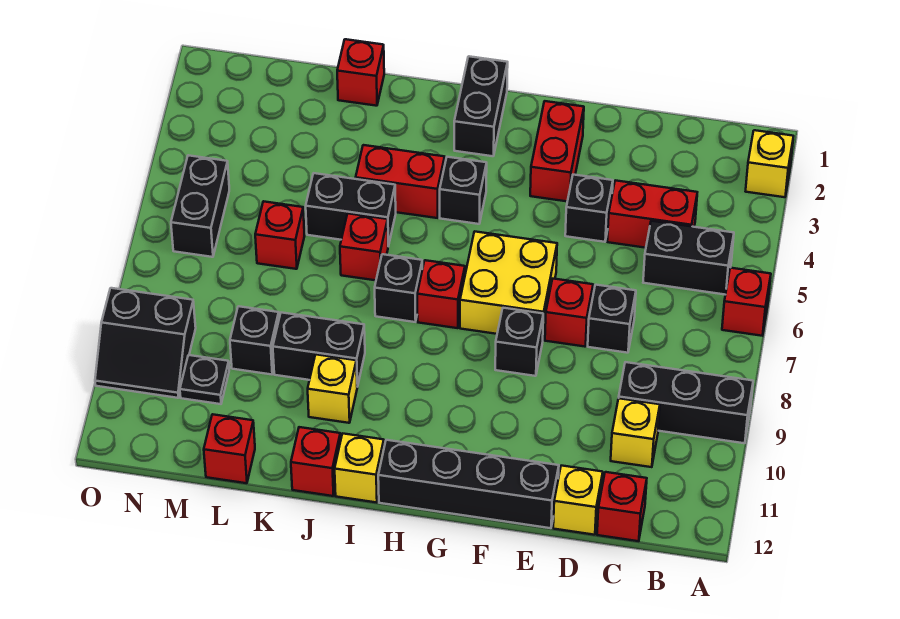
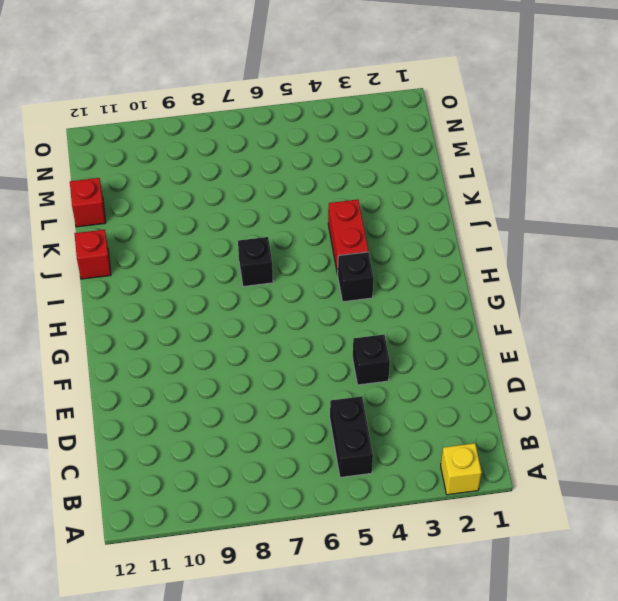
none -> red 1x1 brick [722,268,771,336]
none -> black 1x3 brick [619,362,753,443]
none -> red 1x2 brick [607,180,697,248]
none -> yellow 1x1 brick [611,398,660,467]

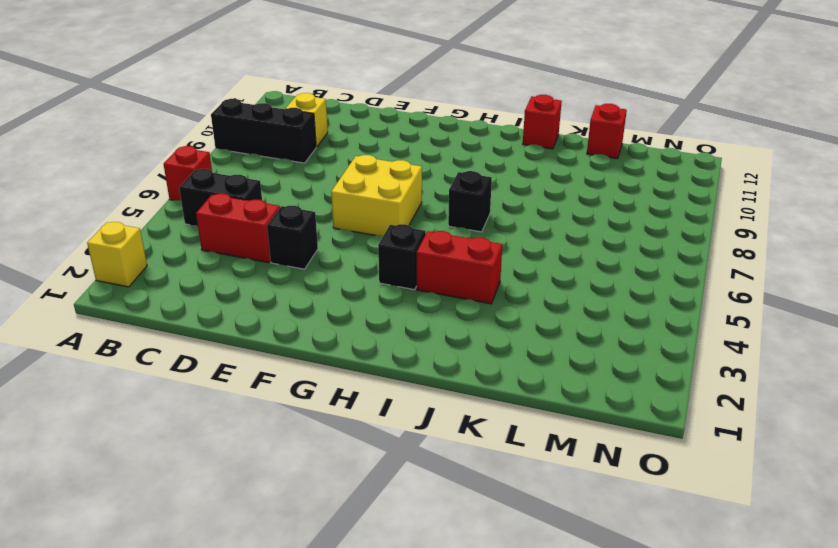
none -> red 1x1 brick [597,472,647,541]
none -> black 1x1 brick [588,285,636,353]
none -> yellow 1x1 brick [553,466,603,535]
none -> red 1x1 brick [545,279,593,347]

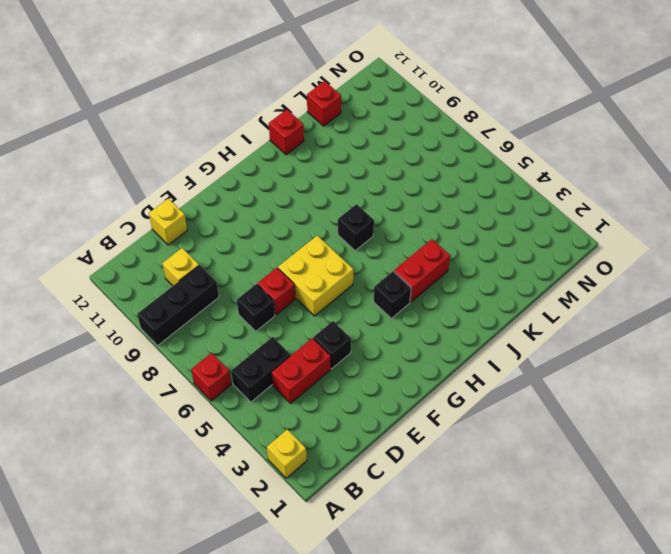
none -> red 1x1 brick [597,472,647,541]
none -> black 1x4 brick [378,440,559,528]
none -> red 1x2 brick [530,101,584,201]
none -> black 1x1 brick [495,308,543,376]

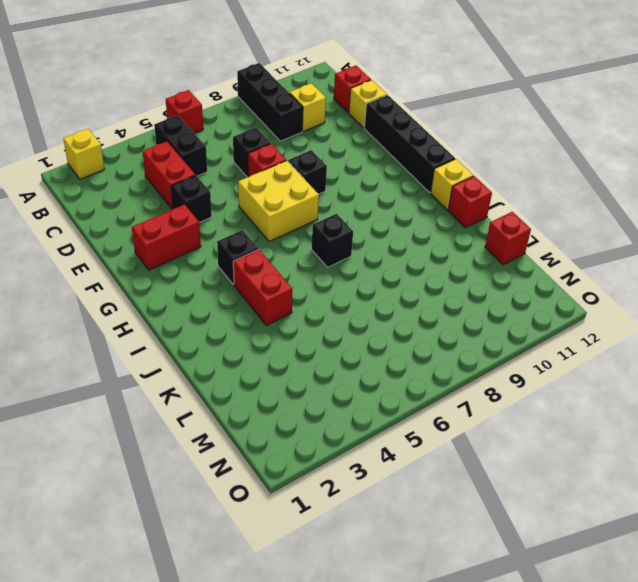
none -> black 1x2 brick [454,56,508,156]
none -> red 1x1 brick [417,260,465,328]
none -> black 1x2 brick [306,173,396,246]
none -> red 1x1 brick [340,214,388,280]

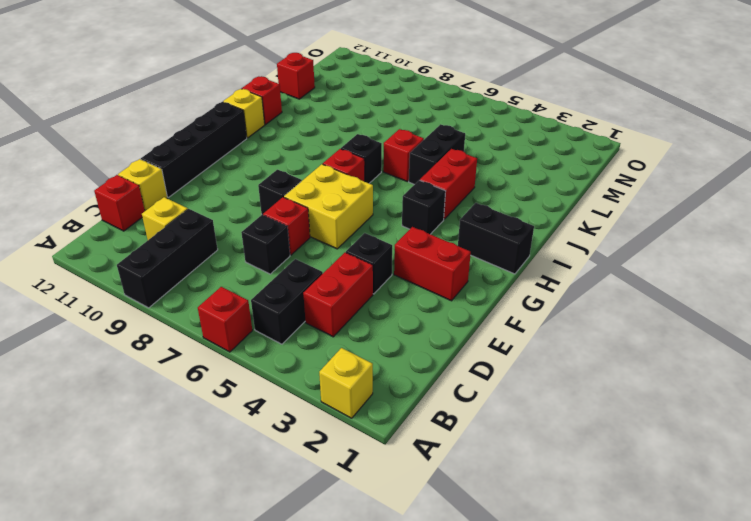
none -> black 1x2 brick [273,313,365,387]
none -> yellow 1x1 brick [308,355,357,423]
none -> red 1x1 brick [337,39,384,106]
none -> red 1x1 brick [255,201,304,269]

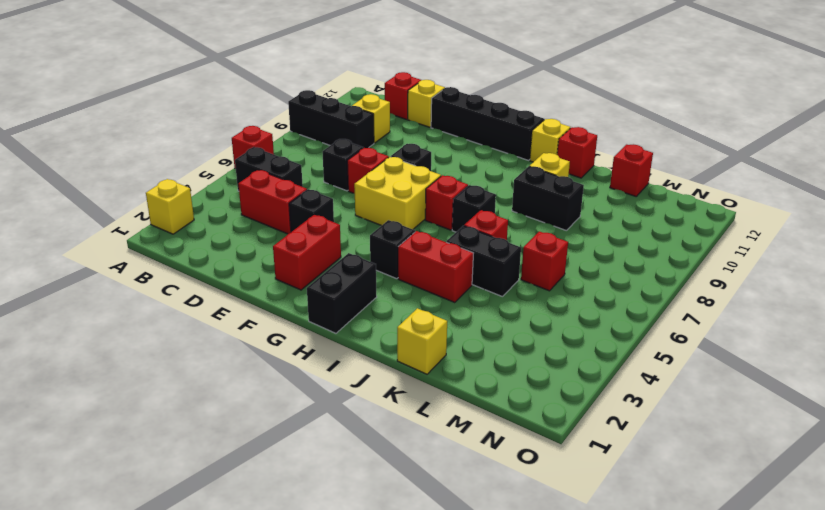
yellow 1x1 brick [397,308,447,374] -> red 1x1 brick [337,39,384,106]
none -> black 1x1 brick [230,306,279,374]
none -> black 1x1 plate [180,355,229,404]
none -> black 1x2 brick [171,155,229,257]
none -> black 2x2 slope [95,288,196,398]

